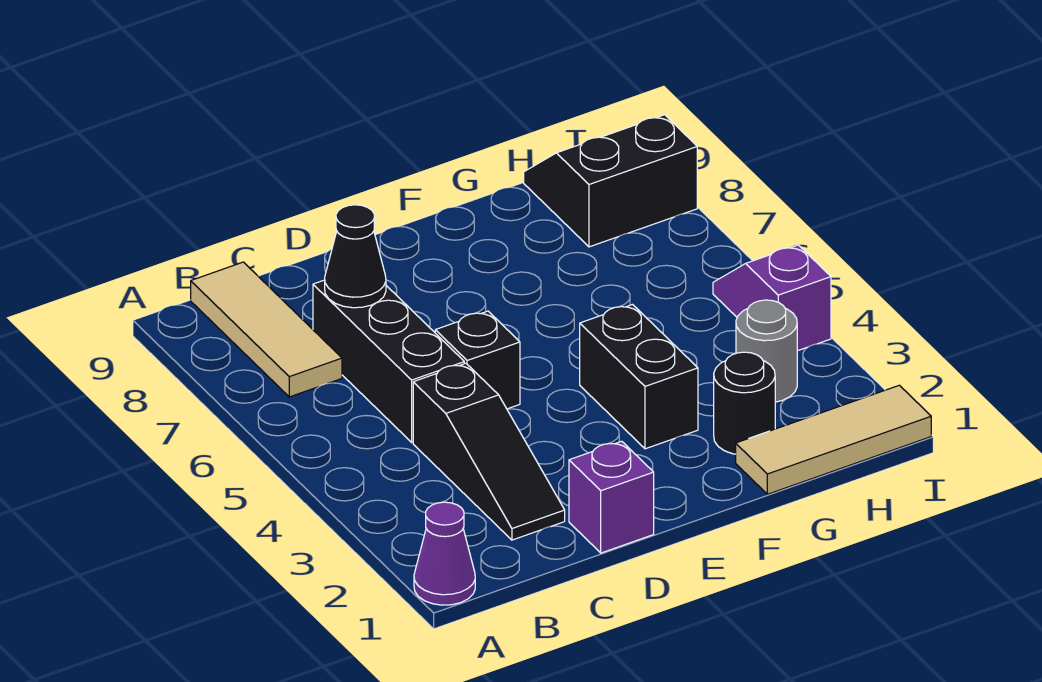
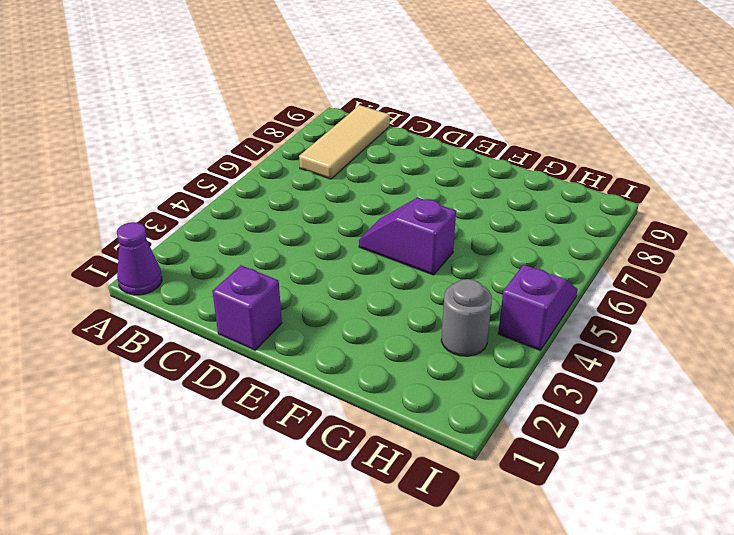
purple 1x2 slope [359,198,456,275] -> none
none -> black 1x3 slope [413,363,565,540]
none -> black 1x3 brick [313,280,464,442]
none -> black 1x1 brick [435,311,520,409]

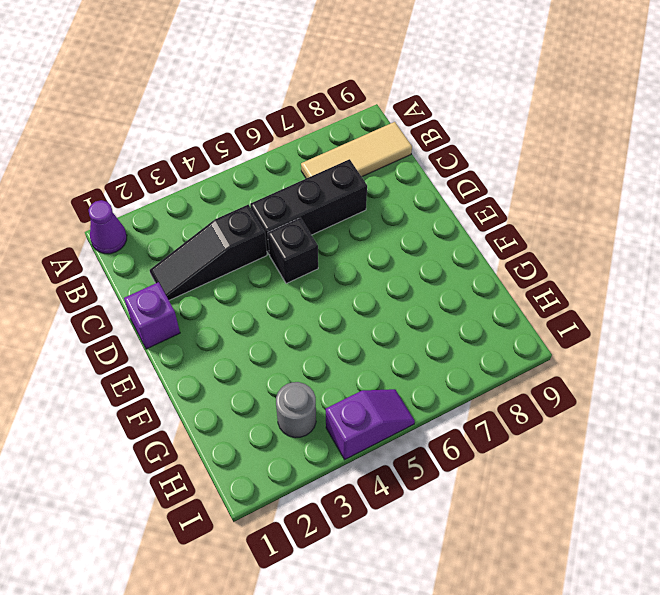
none -> black 1x2 brick [580,305,698,449]
none -> tan 1x3 tile [736,385,931,494]
none -> black 1x1 round brick [714,352,775,454]

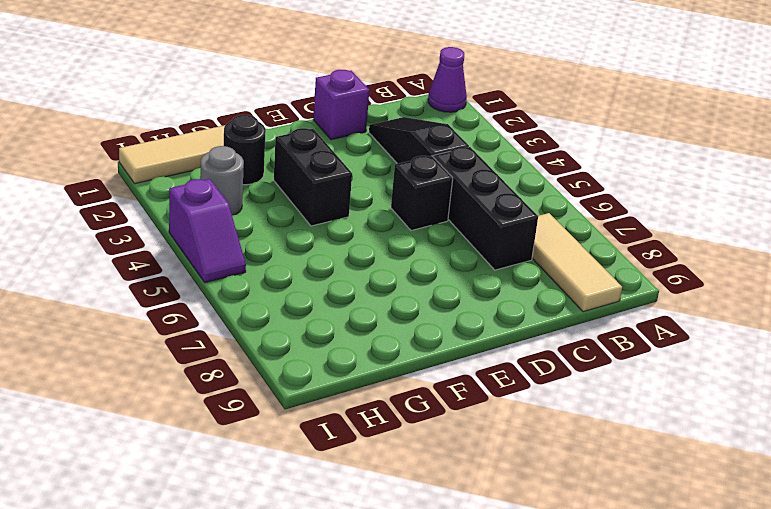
none -> black 2x2 slope [524,115,697,247]
none -> black 1x1 cone [325,205,386,308]

